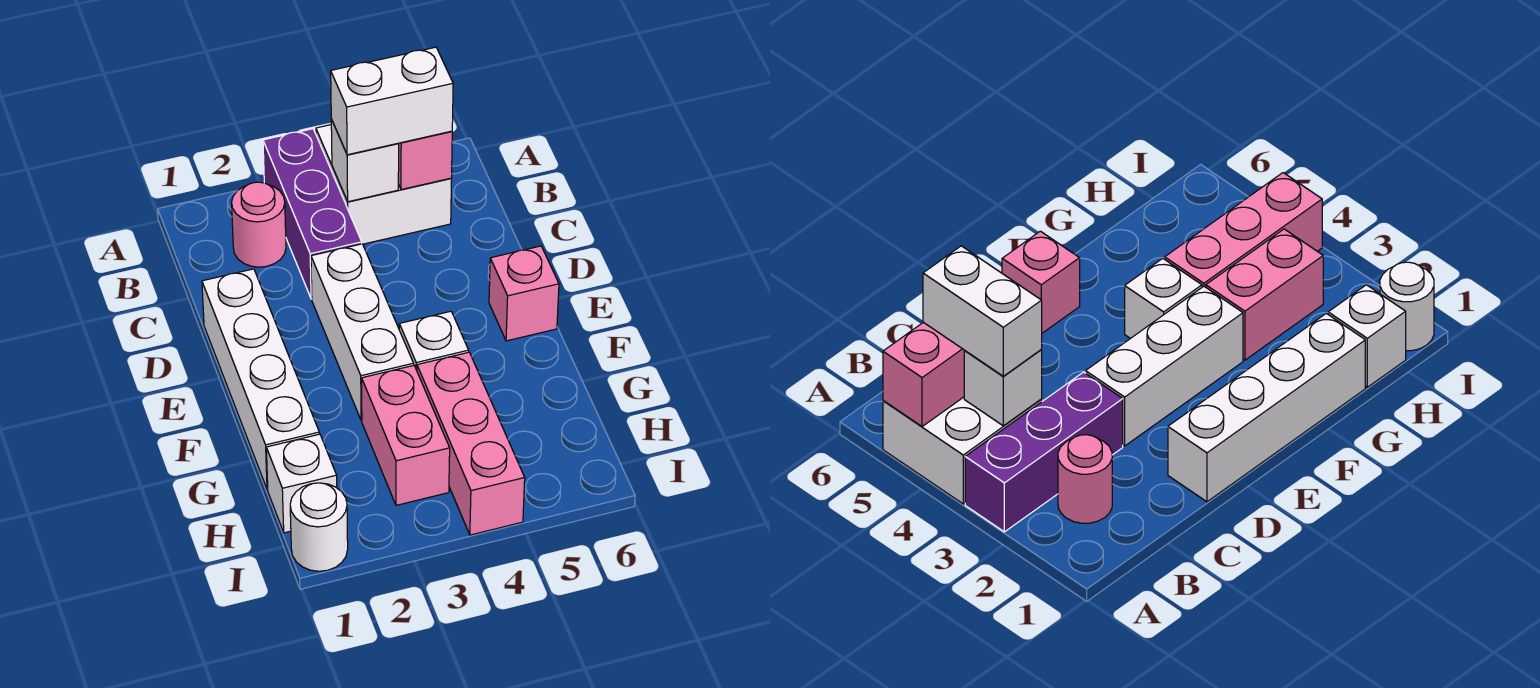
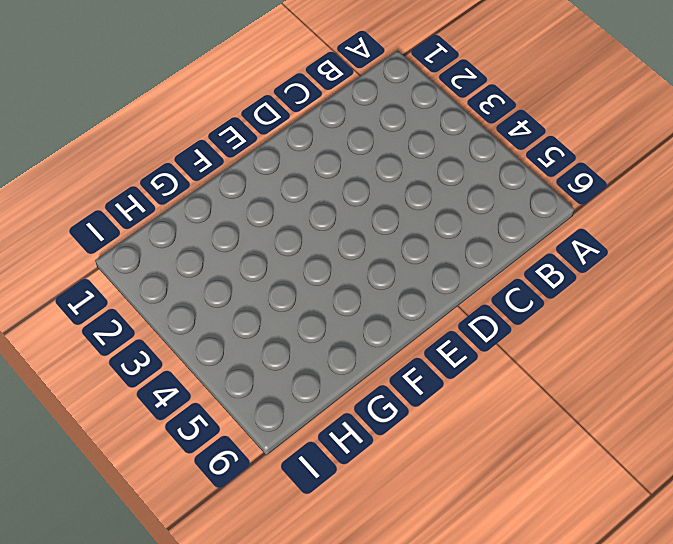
none -> purple 1x3 brick [263,129,362,299]
none -> white 2x2 brick [316,125,452,244]
none -> pink 1x1 round brick [232,182,286,267]

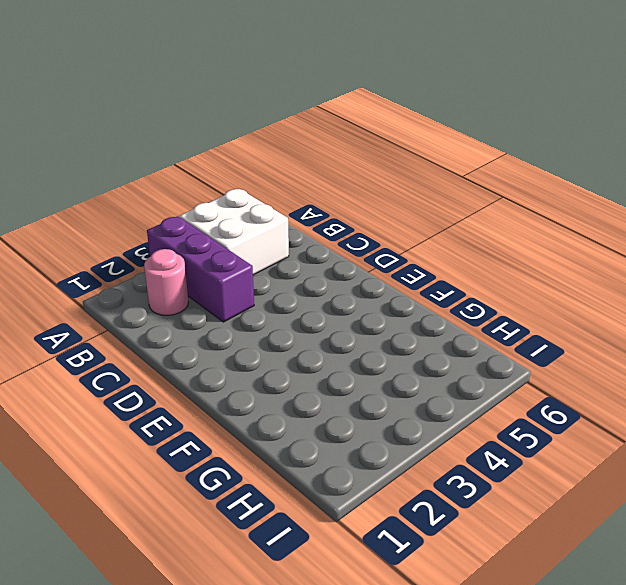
none -> white 1x4 brick [202,269,319,490]
none -> white 1x3 brick [311,244,414,421]
none -> pink 1x1 brick [489,246,559,341]

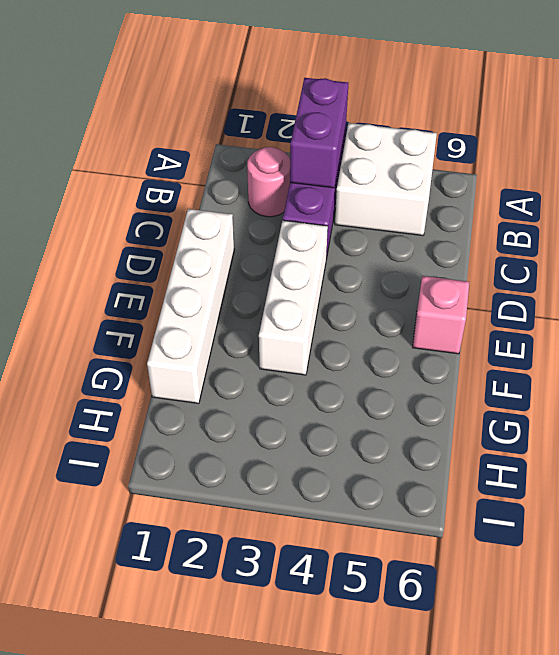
purple 1x2 brick [290,78,348,188] -> none
none -> white 1x1 brick [399,311,469,370]
none -> pink 1x2 brick [362,365,450,505]
none -> pink 1x3 brick [417,352,525,535]

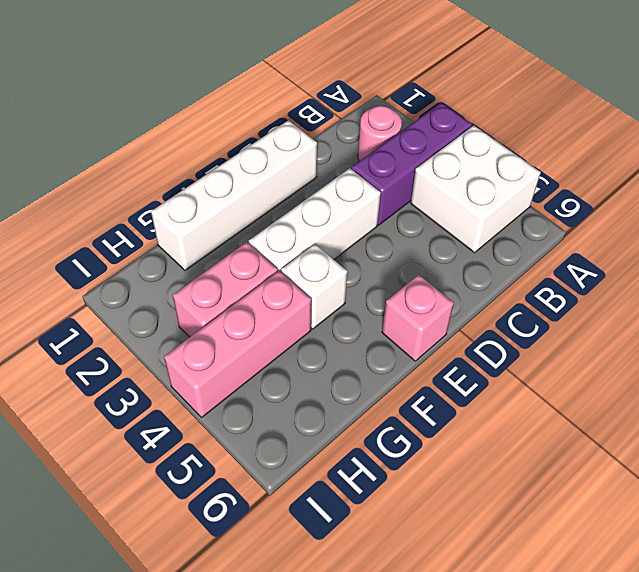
none -> white 1x1 brick [266,434,337,533]
none -> white 1x1 round brick [290,483,348,571]
none -> pink 1x2 brick [398,131,452,190]

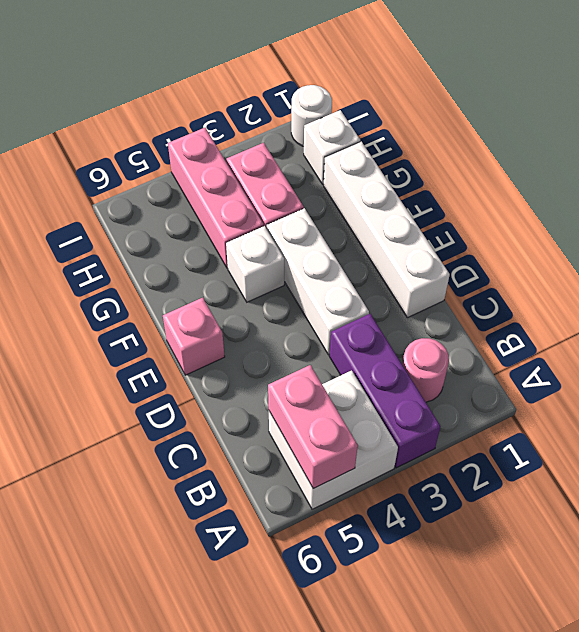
none -> white 1x1 brick [331,119,399,202]
none -> white 1x2 brick [331,47,453,155]

